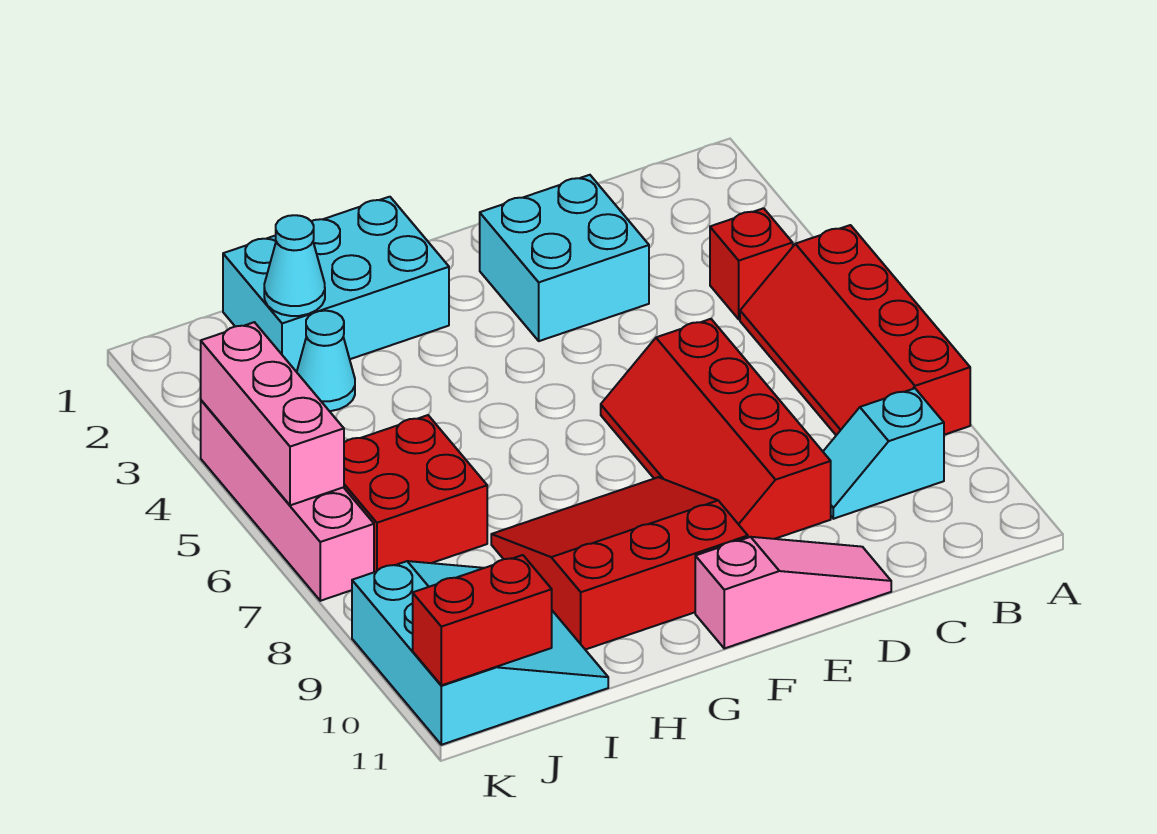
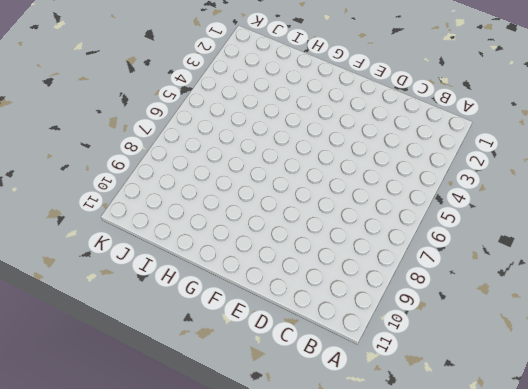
none -> red 2x4 slope [740,225,970,435]
none -> red 1x1 brick [710,208,793,319]
none -> cyan 1x2 slope [823,388,944,519]

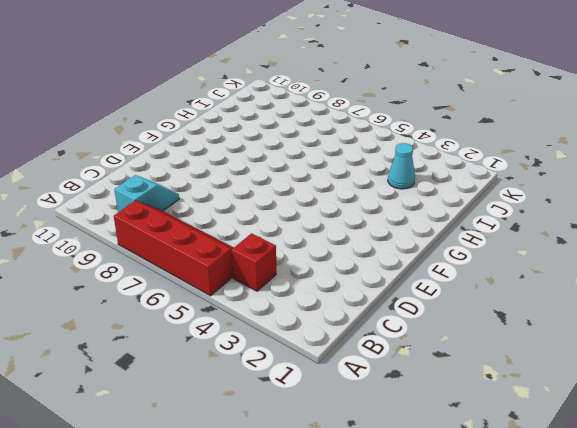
none -> cyan 2x2 brick [480,175,649,341]
none -> red 2x4 slope [601,319,831,539]
none -> pink 1x3 slope [695,537,891,648]

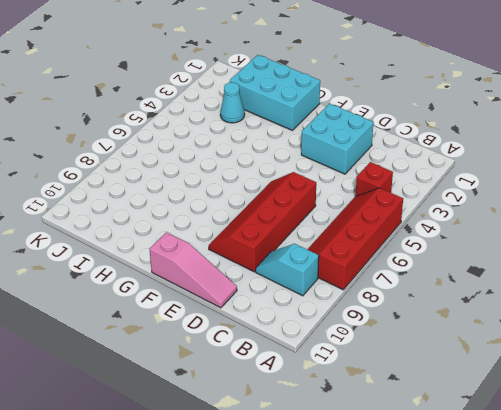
none -> red 3x3 slope [491,477,748,650]
none -> red 2x2 brick [344,415,487,572]
none -> cyan 3x3 slope [352,561,608,745]

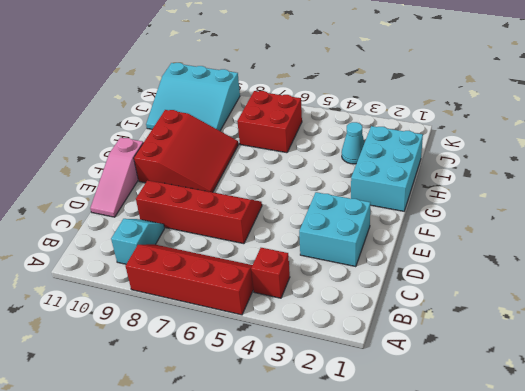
none -> pink 1x4 brick [201,400,374,601]
none -> cyan 1x1 cone [264,215,325,316]
none -> red 1x2 brick [413,555,552,685]

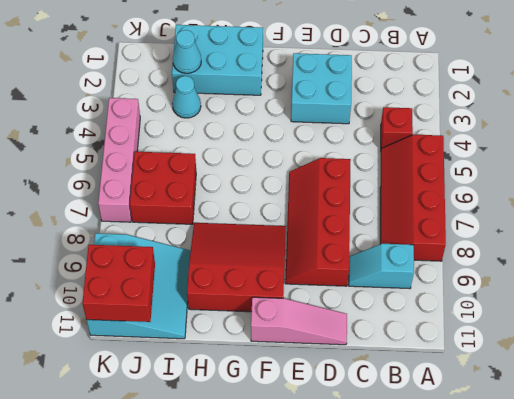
red 2x2 brick [82,245,155,322] -> red 1x2 brick [413,555,552,685]
none -> pink 1x3 brick [201,322,344,505]

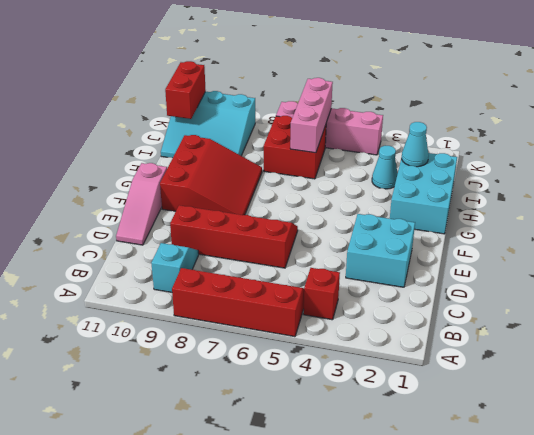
pink 1x3 brick [290,78,333,153] -> pink 1x3 brick turned to [201,322,344,505]

